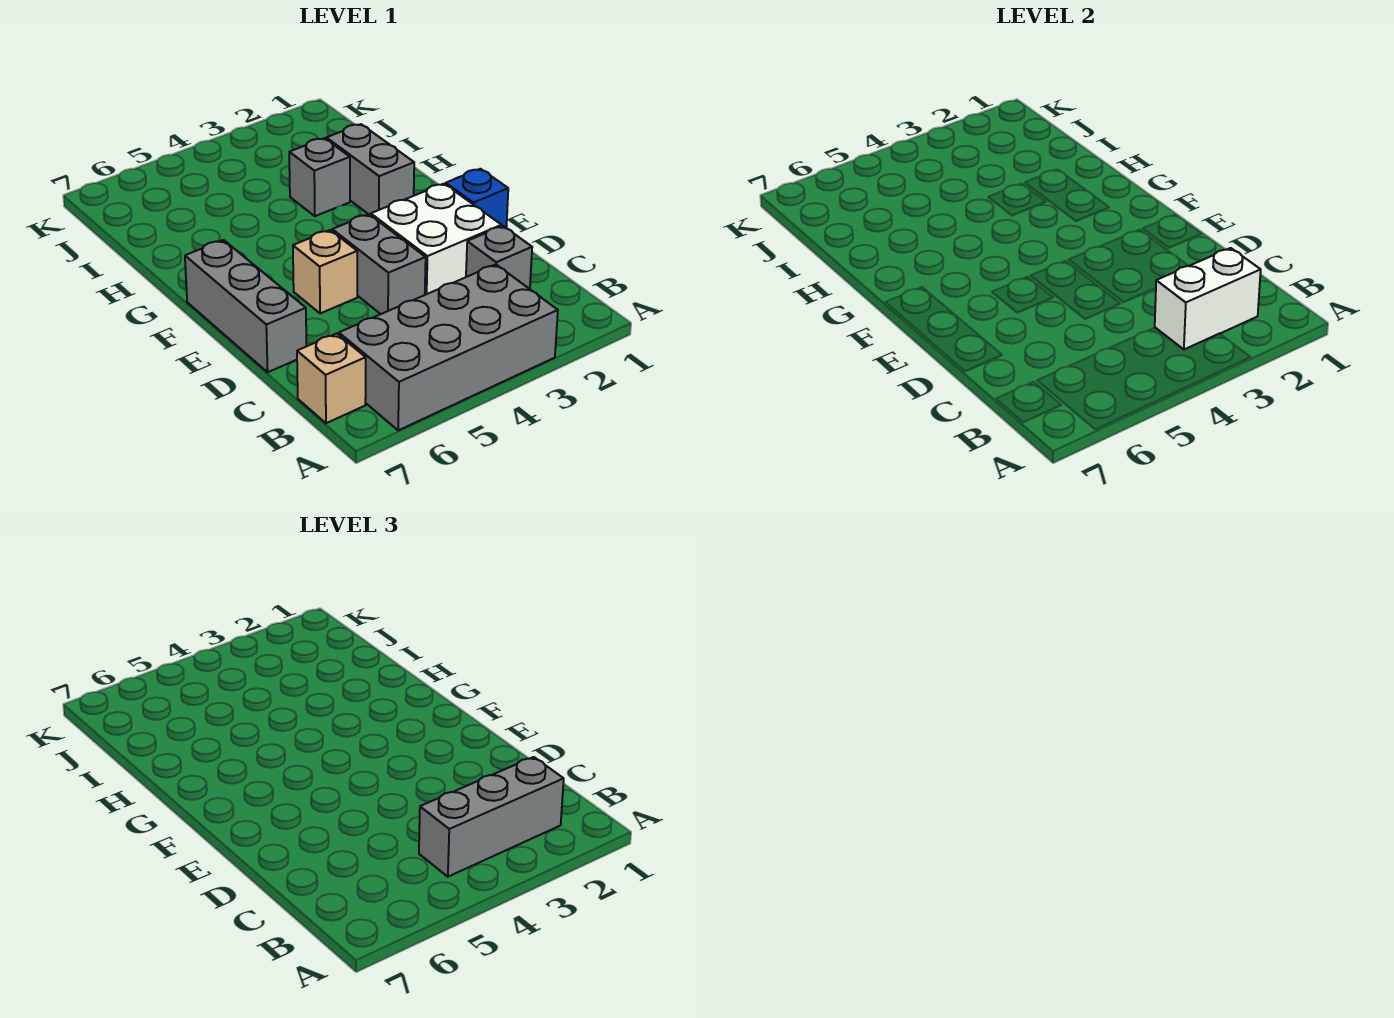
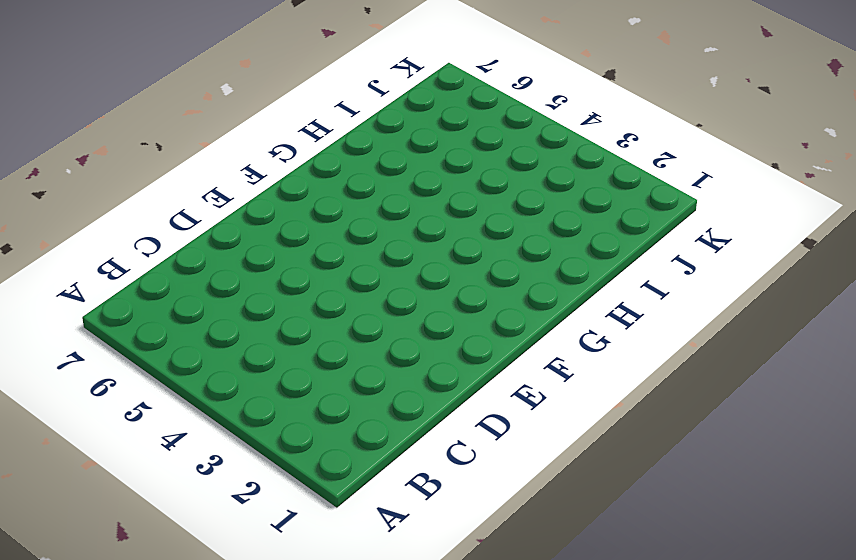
none -> grey 2x4 brick [339,264,558,430]
none -> tan 1x1 brick [297,333,366,423]
none -> grey 1x1 brick [466,226,532,289]

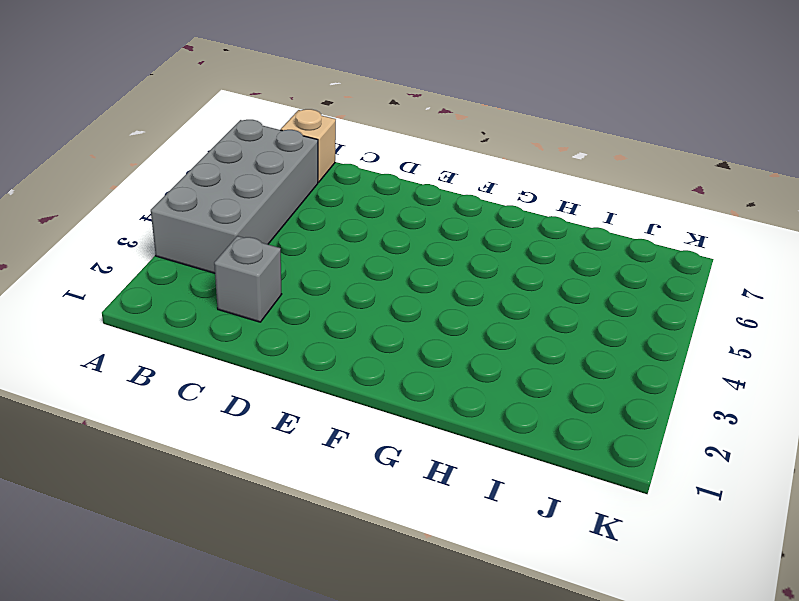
none -> white 2x2 brick [371,184,502,295]
none -> grey 1x2 brick [332,214,426,314]
none -> grey 1x3 brick [185,240,306,372]

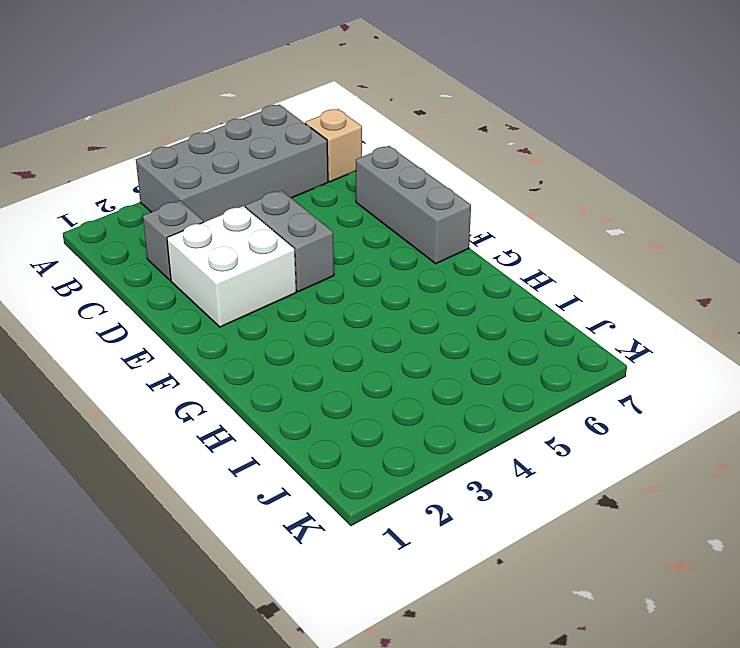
none -> blue 1x1 brick [446,169,508,228]
none -> tan 1x1 brick [293,230,357,313]
none -> grey 1x2 brick [326,124,414,215]

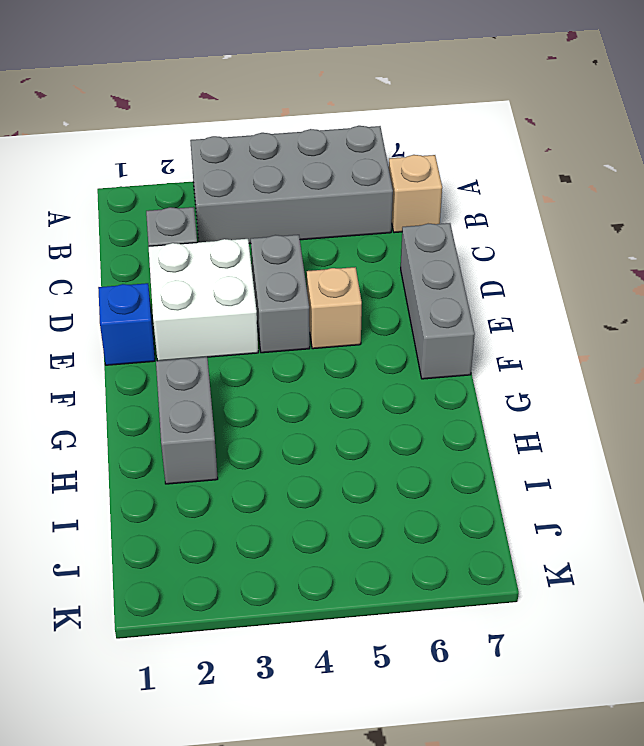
none -> grey 1x1 brick [289,138,350,216]
none -> white 1x2 brick [1155,248,1261,349]
none -> grey 1x3 brick [419,757,564,877]

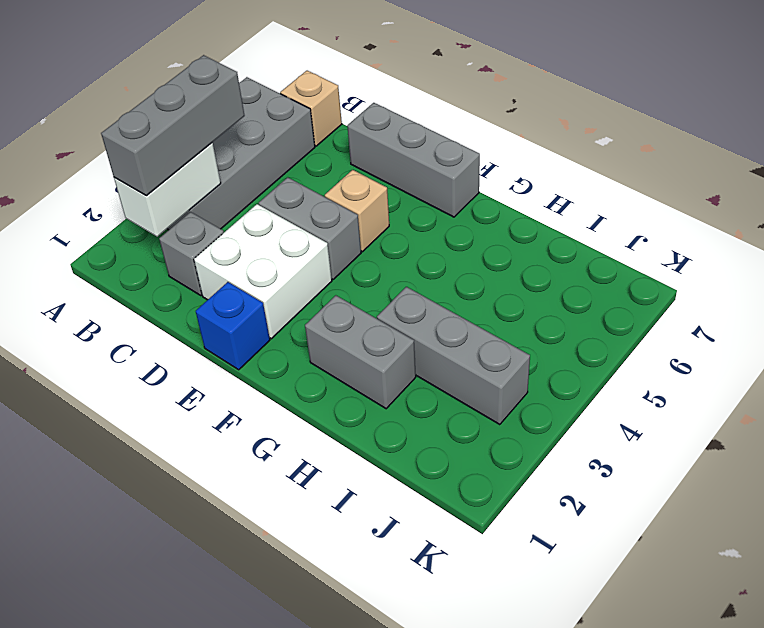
grey 1x3 brick [377,287,530,425] -> grey 1x1 brick [289,138,350,216]

